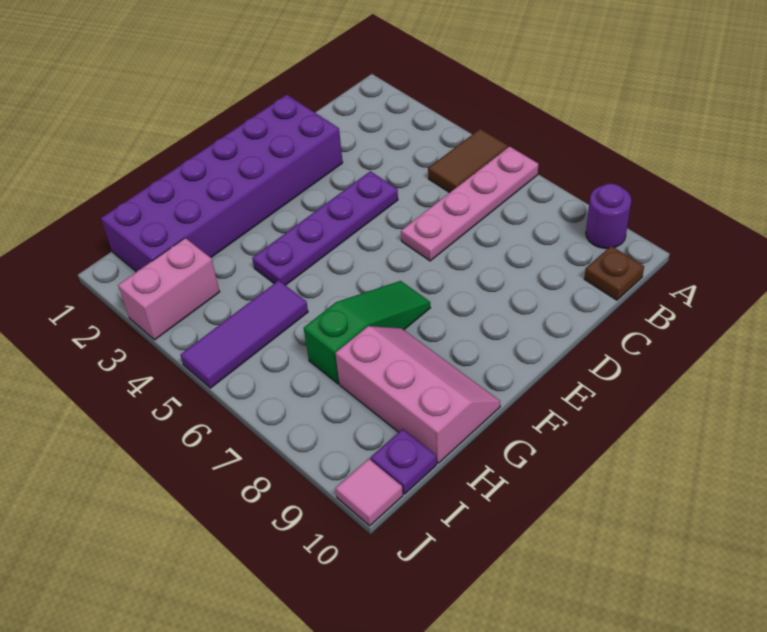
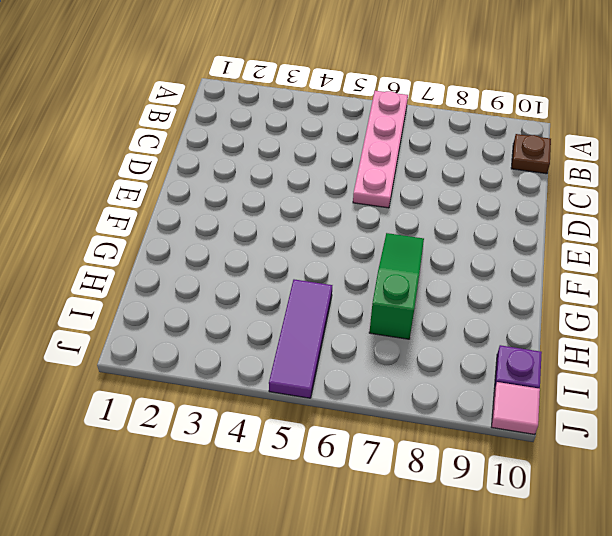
none -> brown 1x2 tile [428,129,508,193]
none -> purple 1x1 round brick [586,184,631,249]
none -> purple 2x6 brick [101,95,343,272]

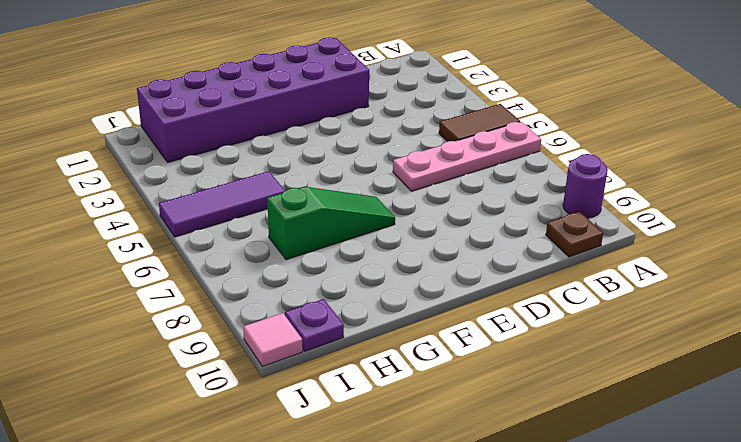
none -> purple 1x4 plate [252,171,398,285]
none -> pink 2x3 slope [335,326,500,463]
none -> pink 1x2 brick [118,238,220,340]

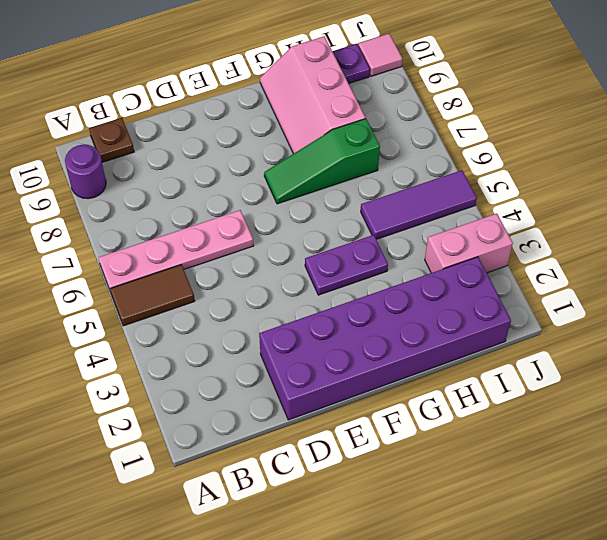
purple 1x2 plate [305,235,388,295] -> purple 1x4 plate [252,171,398,285]

